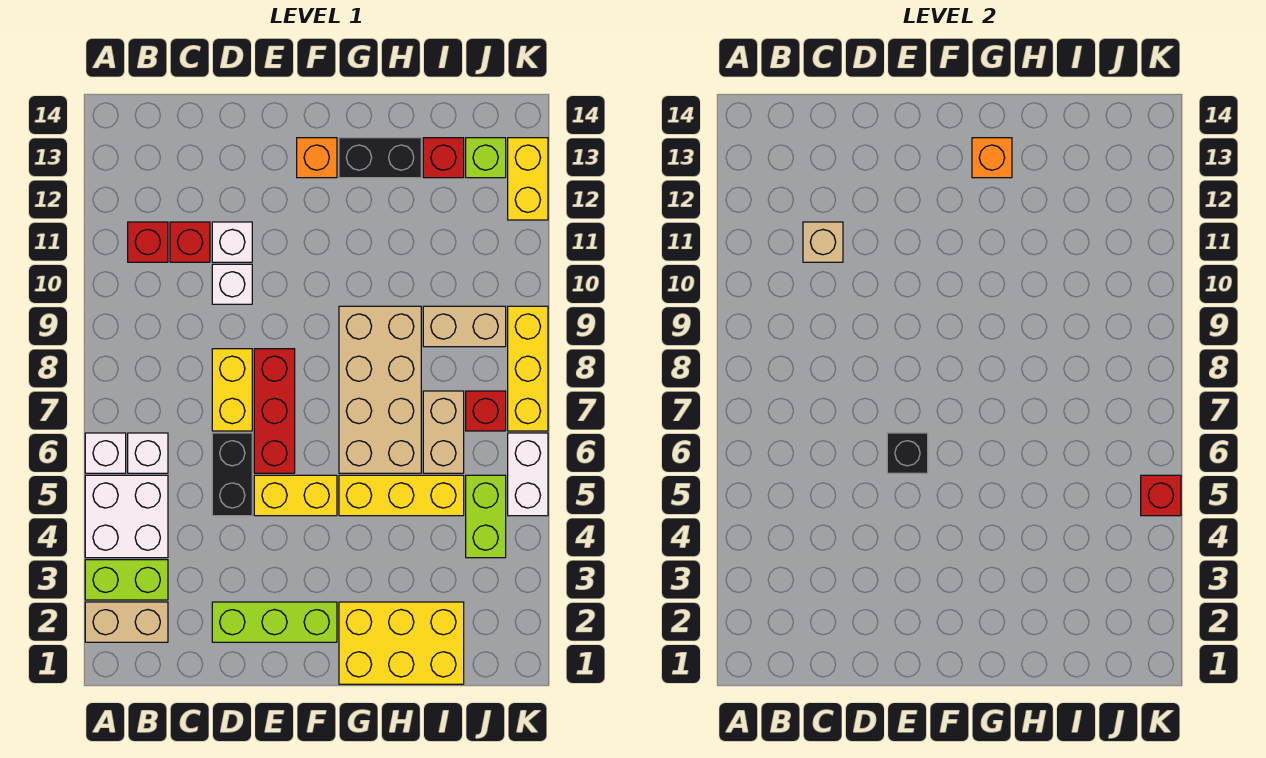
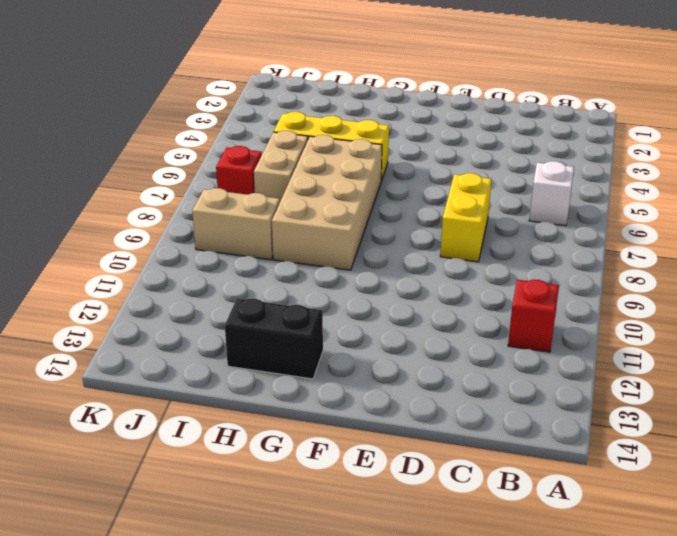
none -> tan 1x2 brick [85,602,168,642]
none -> lime 1x2 brick [85,560,168,600]
none -> white 2x2 brick [85,475,168,558]
none -> white 1x1 brick [85,433,126,473]

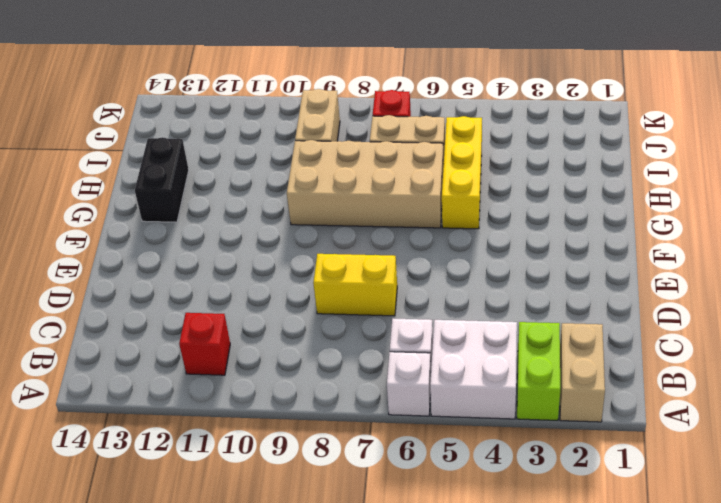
none -> red 1x1 brick [170,222,210,262]
none -> lime 1x3 brick [212,602,337,642]
none -> black 1x2 brick [212,433,252,516]
none -> white 1x1 brick [212,264,252,304]

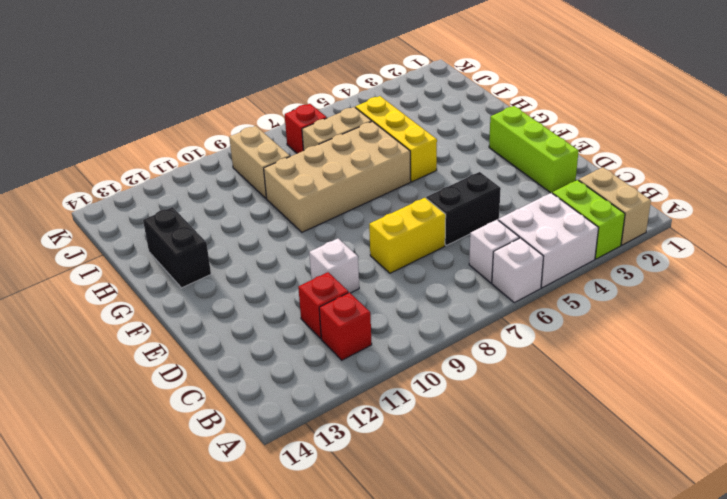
none -> white 1x1 brick [212,222,252,262]
none -> yellow 1x2 brick [254,475,337,516]
none -> red 1x3 brick [254,349,295,473]
none -> orange 1x1 brick [297,138,337,178]

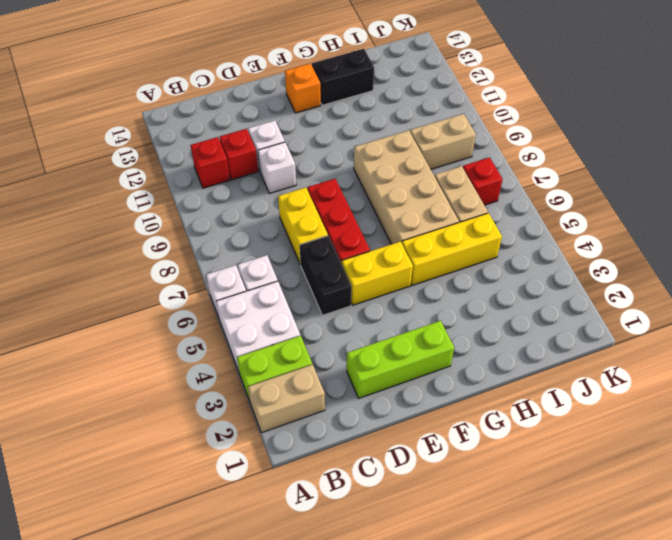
none -> yellow 2x3 brick [339,602,464,684]
none -> red 1x1 brick [423,138,464,178]
none -> lime 1x2 brick [466,475,506,558]
none -> lime 1x1 brick [466,138,506,178]

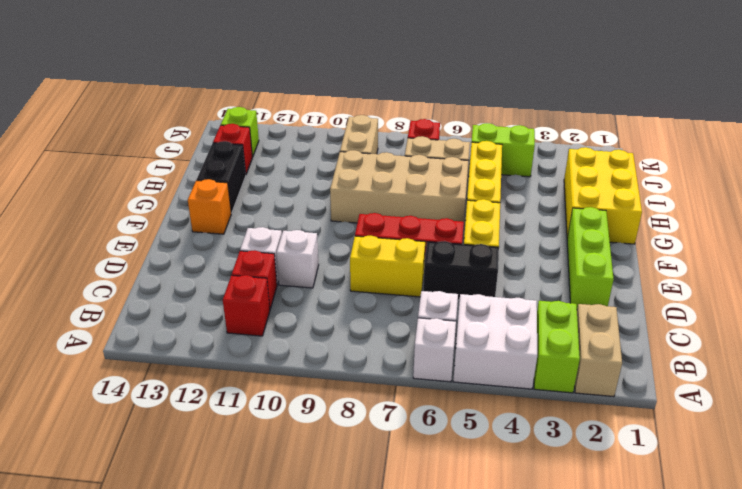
none -> white 1x2 brick [508,433,548,516]
none -> yellow 1x3 brick [508,306,548,431]
none -> yellow 1x2 brick [508,138,548,220]
none -> tan 1x1 brick [803,222,843,262]

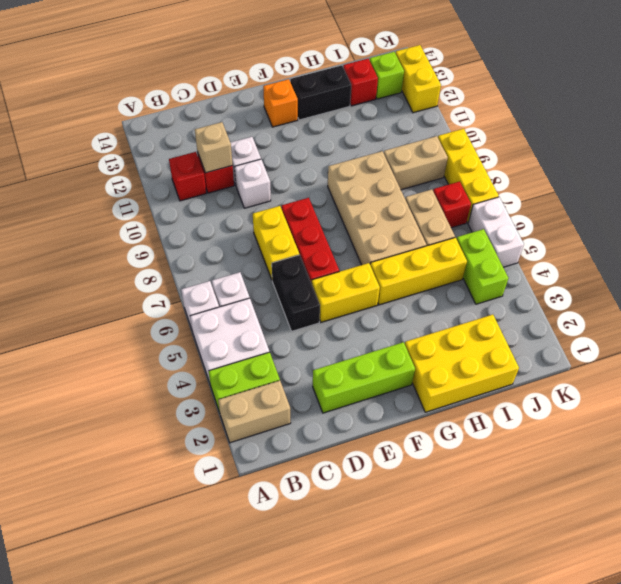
none -> black 1x1 brick [887,433,928,473]
none -> orange 1x1 brick [972,138,1012,178]
none -> red 1x1 brick [1141,475,1181,516]

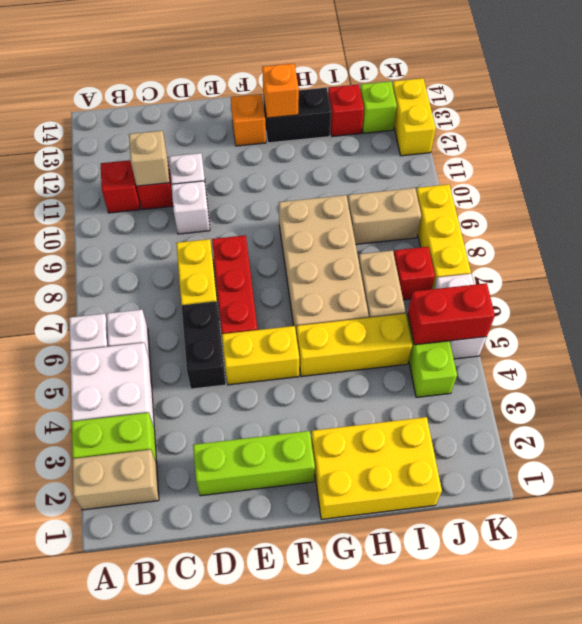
red 1x2 brick [408,283,495,345] -> red 1x1 brick [1141,475,1181,516]
none -> black 1x1 brick [887,433,928,473]

